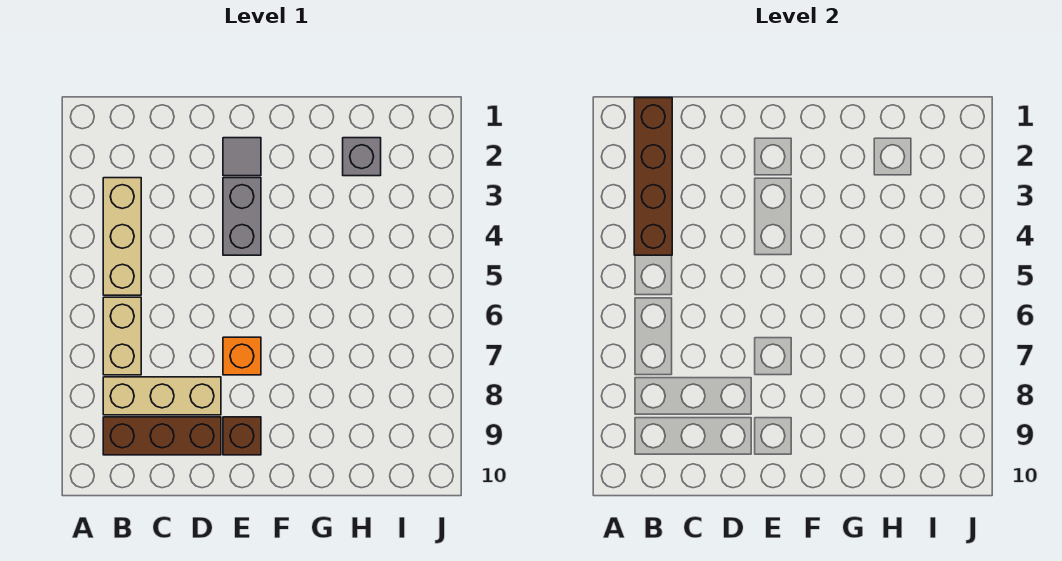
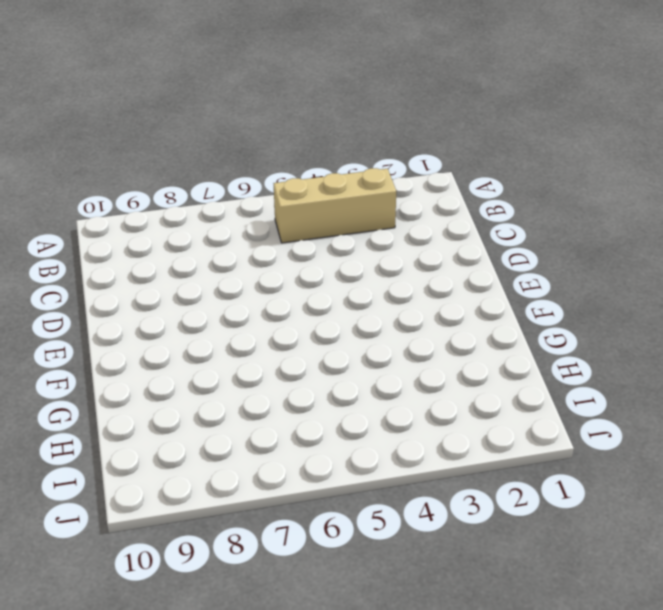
none -> tan 1x2 brick [103,297,141,375]
none -> tan 1x3 brick [103,377,221,415]

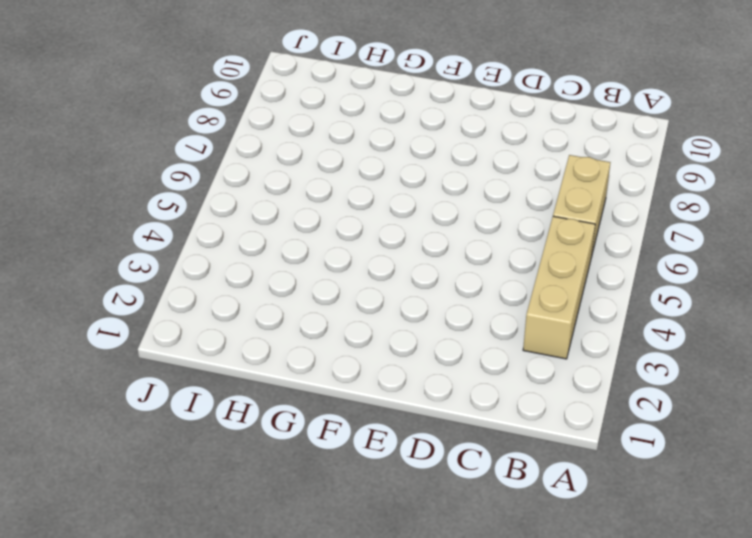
none -> tan 1x3 brick [103,377,221,415]
none -> brown 1x3 brick [103,417,221,455]

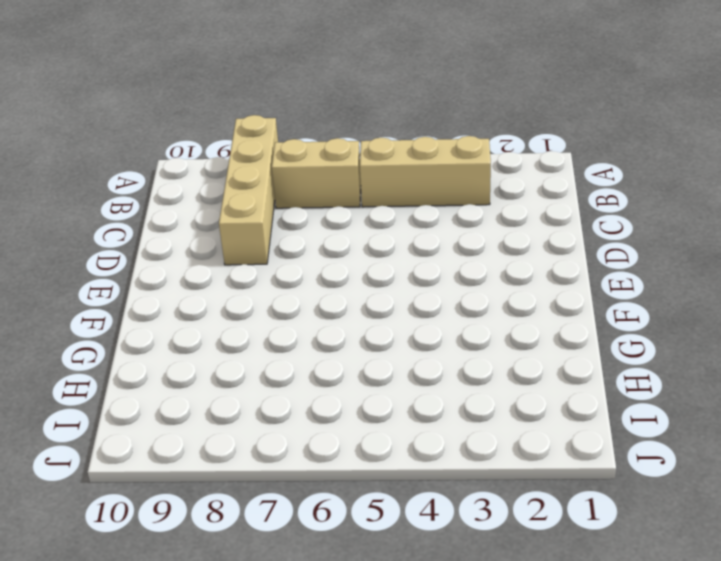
tan 1x4 brick [219,115,278,265] -> tan 1x3 brick [103,377,221,415]
none -> brown 1x3 brick [103,417,221,455]
none -> grey 1x1 tile [223,138,261,176]

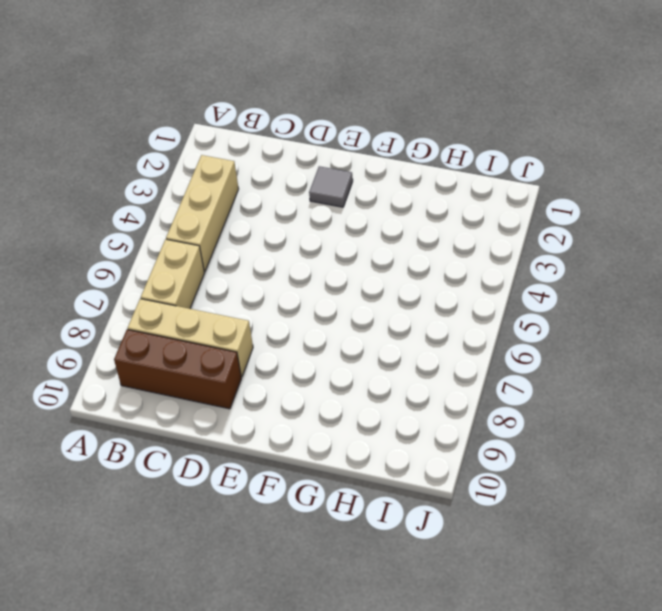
none -> grey 1x2 brick [223,178,261,255]
none -> orange 1x1 brick [223,337,261,375]

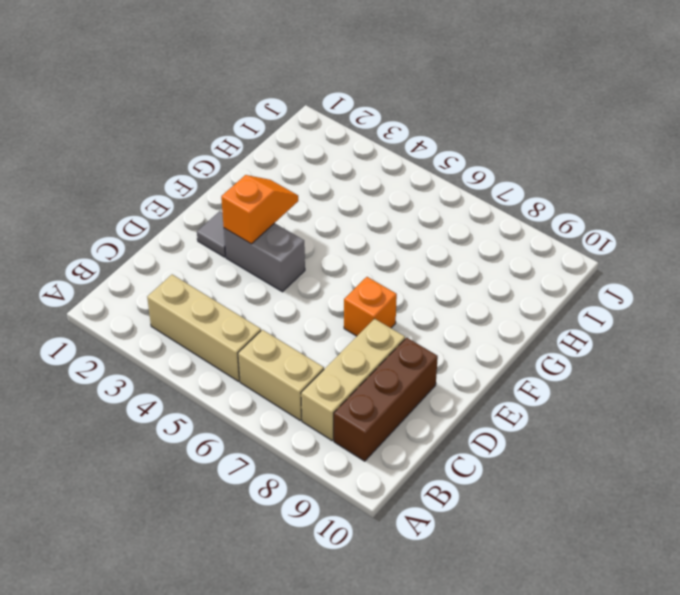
orange 1x2 slope [221,175,298,244] -> none
none -> brown 1x1 brick [223,417,261,455]
none -> grey 1x1 brick [343,138,381,176]

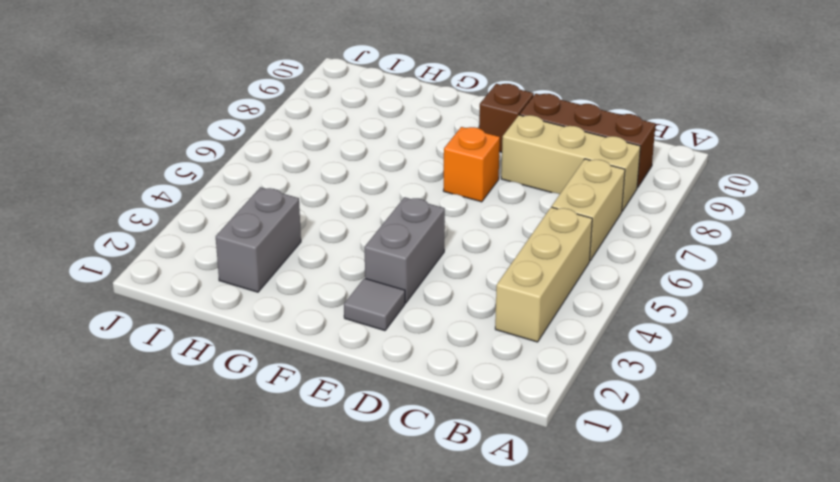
grey 1x2 brick [216,187,301,292] -> grey 1x1 brick [343,138,381,176]
none -> brown 1x4 brick [634,98,672,255]

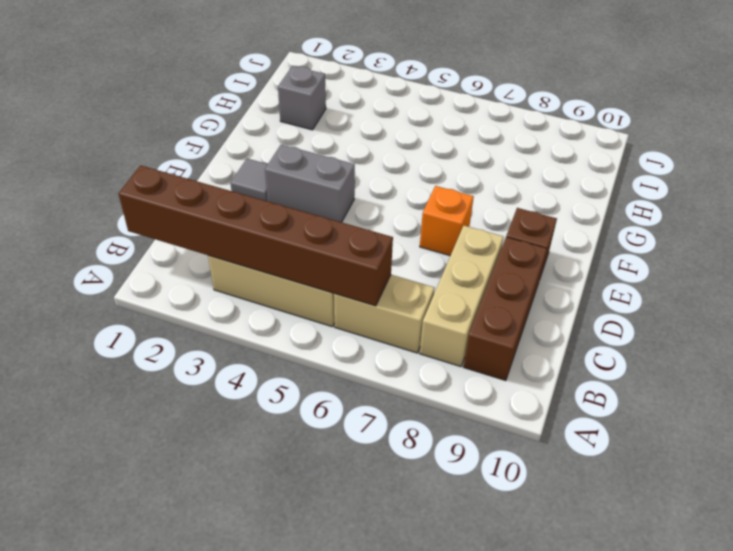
brown 1x6 brick [118,165,393,306] -> brown 1x4 brick [634,98,672,255]

